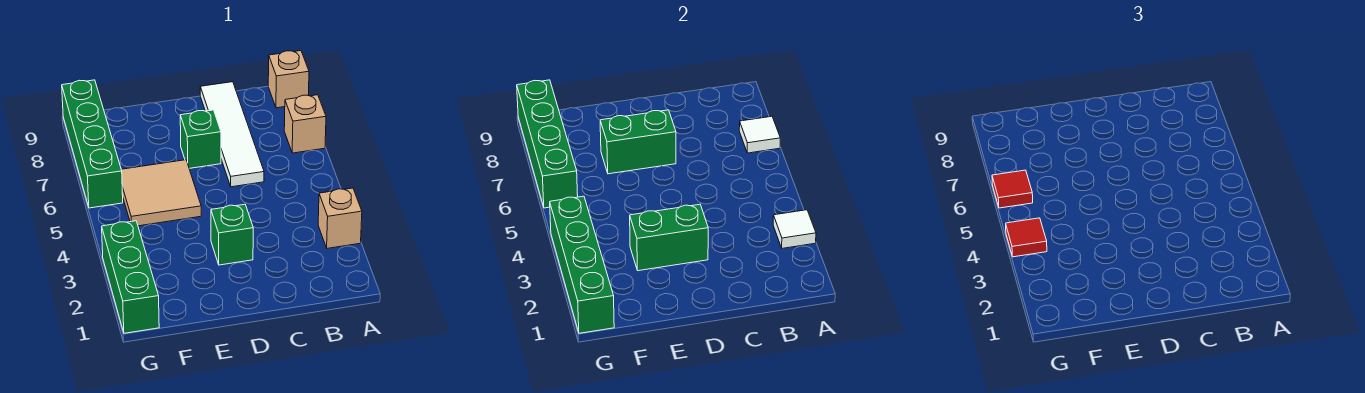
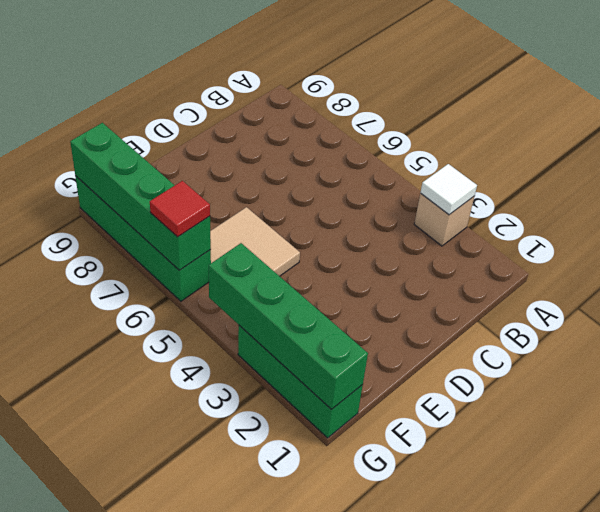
none -> tan 1x1 brick [284,95,326,153]
none -> tan 1x1 brick [268,51,309,108]
none -> white 1x4 tile [200,82,264,187]

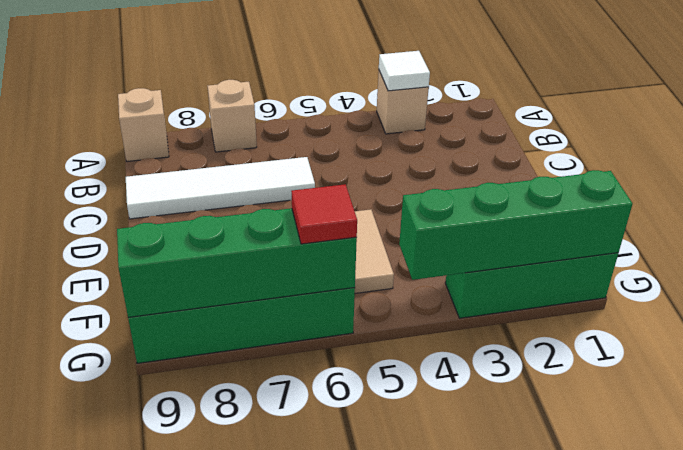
none -> green 1x1 brick [211,204,253,265]
none -> green 1x1 brick [180,110,221,168]
none -> white 1x1 tile [739,116,780,153]

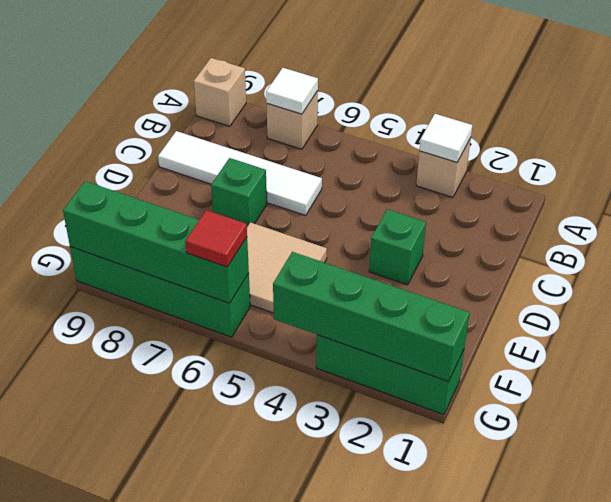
none -> green 1x2 brick [630,204,708,271]
none -> green 1x2 brick [600,110,676,174]
none -> red 1x1 tile [1006,218,1047,257]

